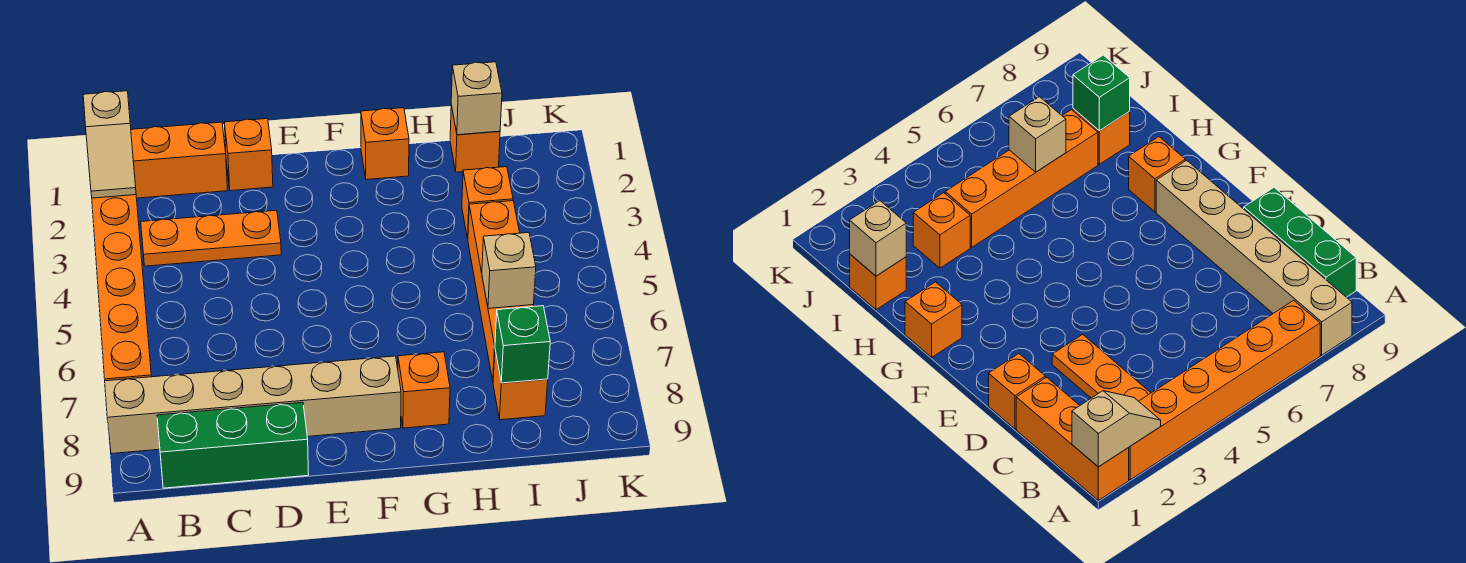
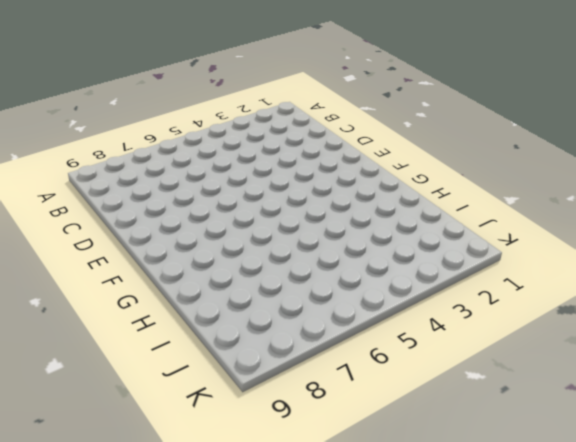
none -> orange 1x3 brick [131,122,228,198]
none -> orange 1x6 brick [92,195,151,381]
none -> tan 1x6 brick [105,356,401,454]

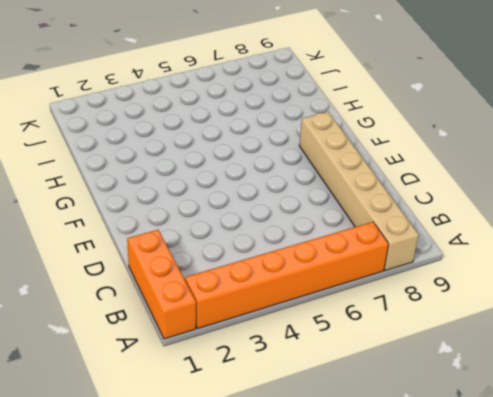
none -> orange 1x3 plate [141,210,281,266]
none -> green 1x3 brick [157,402,309,488]
none -> orange 1x1 brick [224,119,273,191]

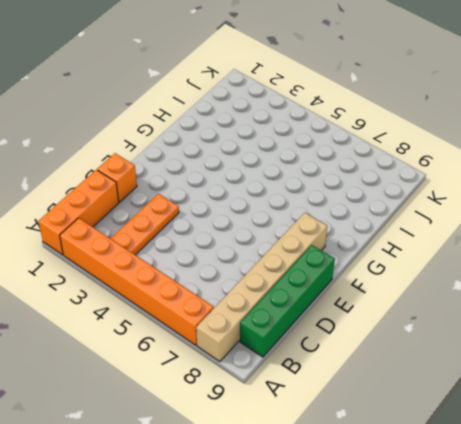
green 1x4 brick [240,245,335,357] -> green 1x3 brick [157,402,309,488]
none -> orange 1x1 brick [361,108,409,180]
none -> orange 1x1 brick [398,352,450,428]
none -> orange 1x1 brick [450,105,500,172]

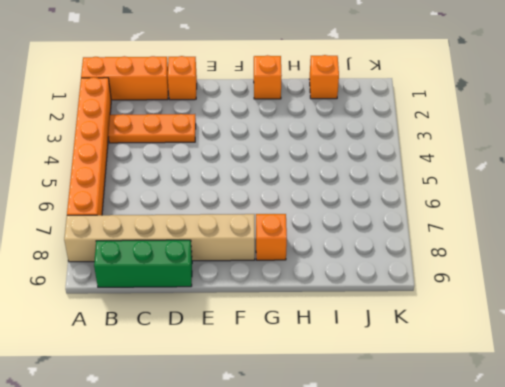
none -> orange 1x1 brick [462,167,513,239]
none -> orange 1x4 brick [468,201,534,380]
none -> orange 1x1 brick [493,351,548,420]

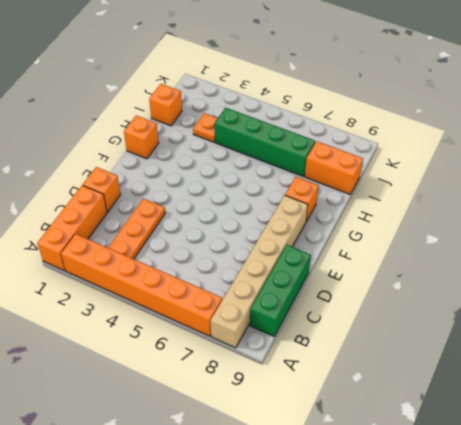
orange 1x1 plate [193,113,218,142] -> orange 1x1 brick [462,167,513,239]
green 1x4 brick [215,108,315,176] -> orange 1x4 brick [468,201,534,380]
orange 1x2 brick [305,141,363,194] -> orange 1x1 brick [493,351,548,420]
none -> tan 1x2 slope [83,91,136,198]
none -> tan 1x1 brick [451,62,502,135]
none -> tan 1x1 brick [482,233,536,308]

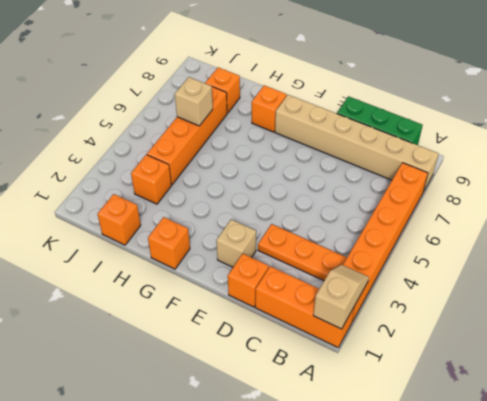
tan 1x1 brick [216,219,256,267] -> tan 1x1 brick moved to [451,62,502,135]
none -> green 1x1 brick [495,306,550,383]

